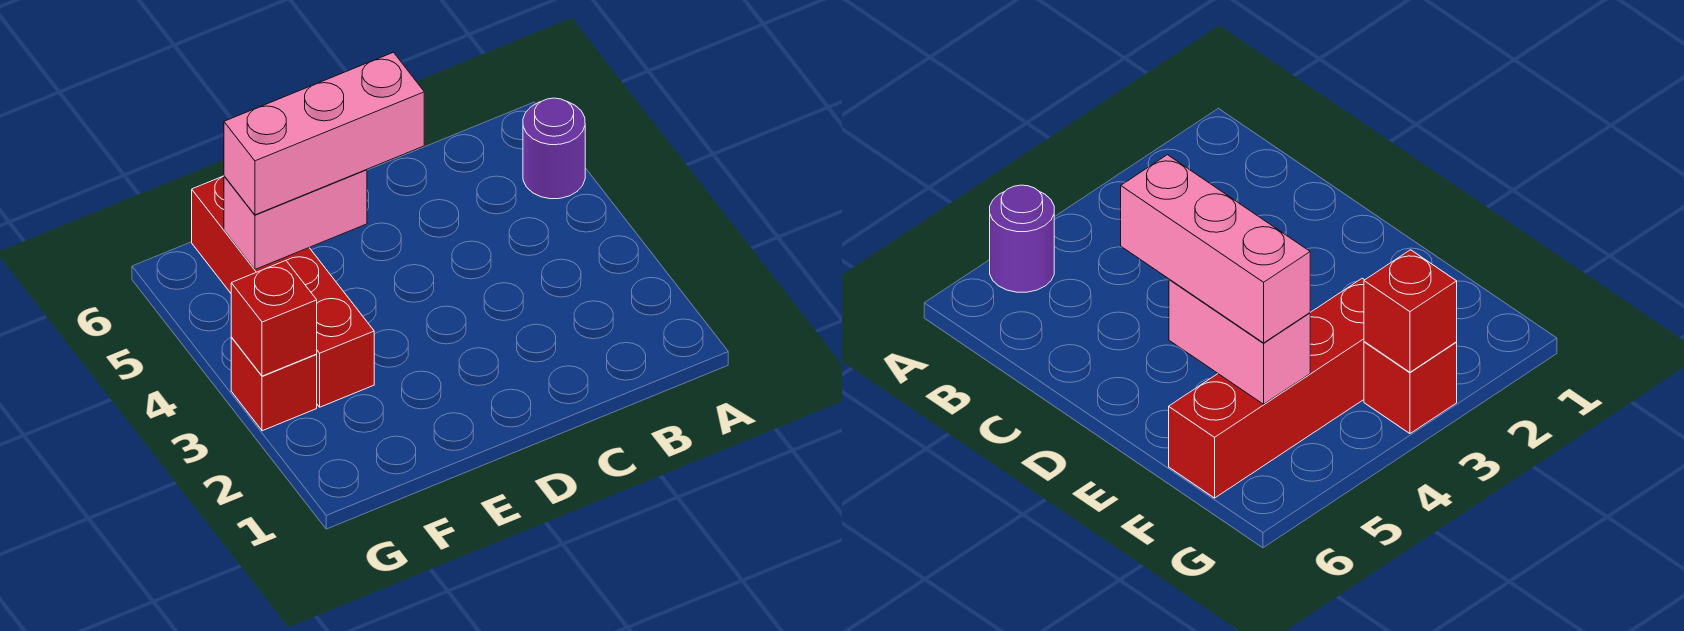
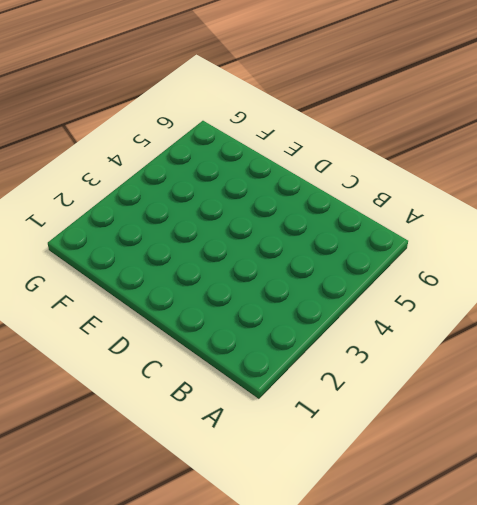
none -> purple 1x1 round brick [523,98,585,199]
none -> red 1x4 brick [192,176,374,407]

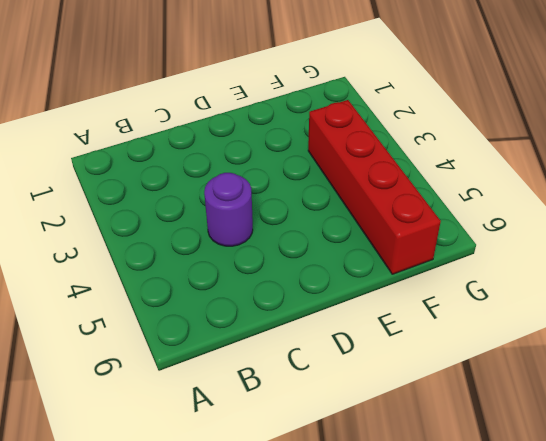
purple 1x1 round brick [204,173,253,246] -> purple 1x1 round brick moved to [523,98,585,199]
none -> red 1x1 brick [231,337,317,431]
none -> pink 1x2 brick [224,170,367,269]

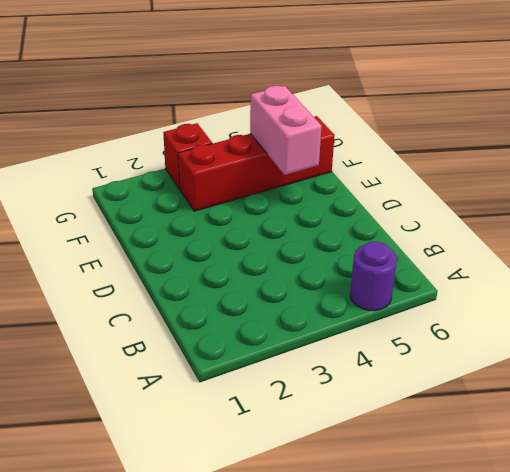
none -> red 1x1 brick [231,261,317,376]
none -> pink 1x3 brick [224,52,424,215]

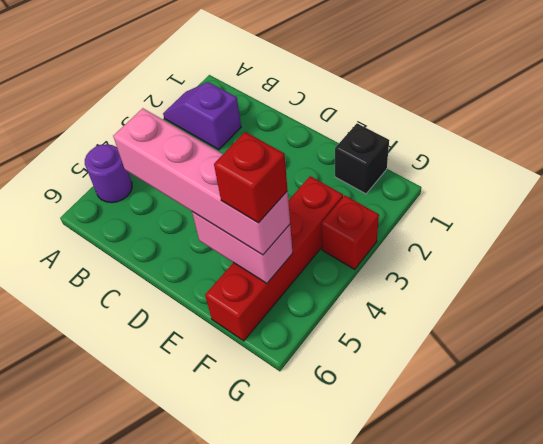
purple 1x2 slope [163,82,241,150] -> none
pink 1x4 brick [113,108,290,255] -> pink 1x3 brick [224,52,424,215]
black 1x1 brick [335,123,389,194] -> none
red 1x1 brick [214,132,287,223] -> red 1x1 brick moved to [231,261,317,376]

